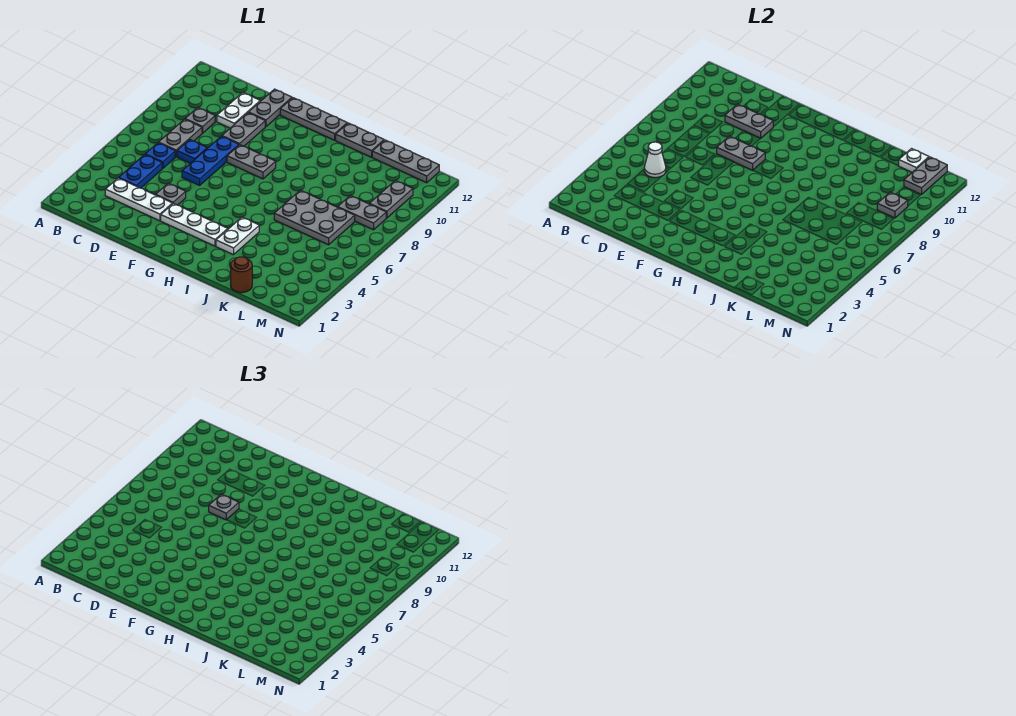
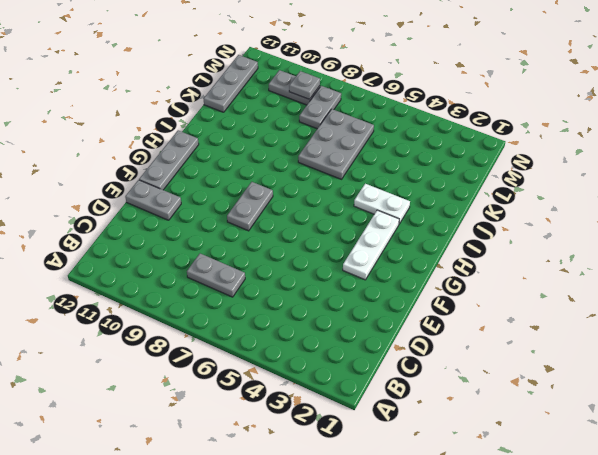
none -> white 1x3 plate [105,178,173,221]
none -> blue 1x2 plate [119,155,162,188]
none -> blue 1x1 plate [145,143,175,169]

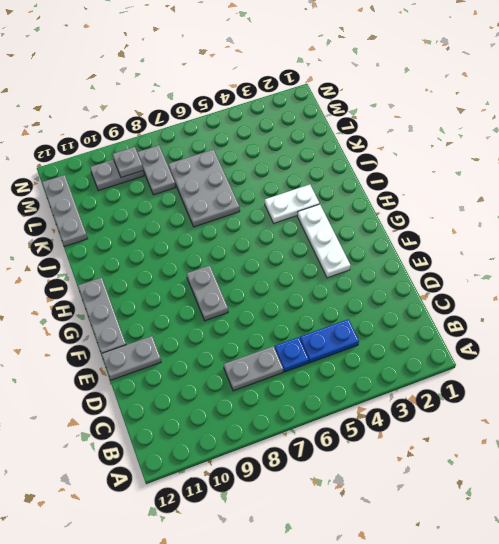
none -> white 1x3 plate [105,178,173,221]
none -> grey 1x1 plate [185,108,215,133]
none -> blue 1x1 plate [177,140,207,163]

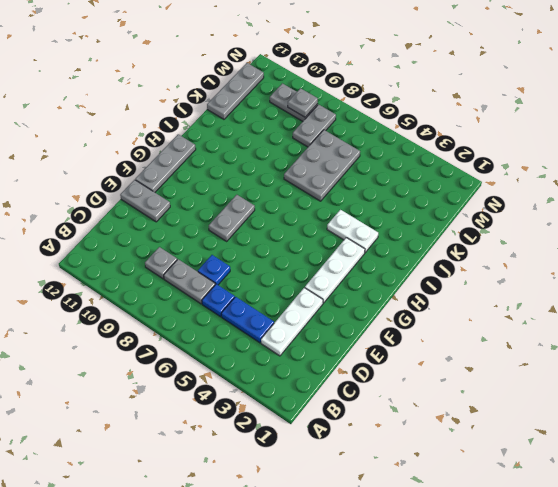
none -> white 1x2 plate [217,93,260,128]
none -> grey 1x1 plate [156,183,186,205]
none -> blue 1x3 plate [182,136,239,185]

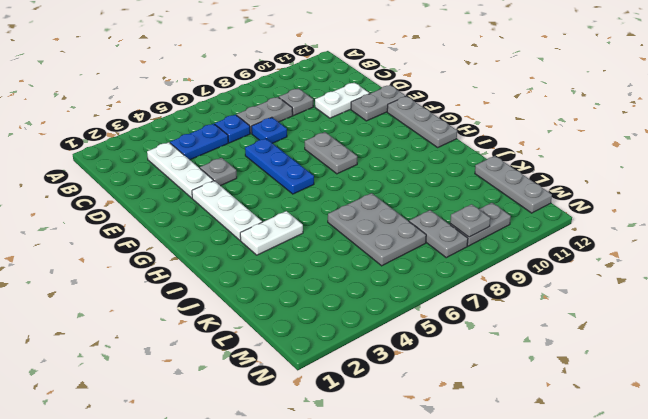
blue 1x3 plate [245,139,314,194] -> blue 1x3 plate turned to [182,136,239,185]
none -> grey 1x2 plate [222,113,265,146]
none -> grey 1x2 plate [336,123,384,157]
none -> brown 1x1 round brick [231,257,252,293]

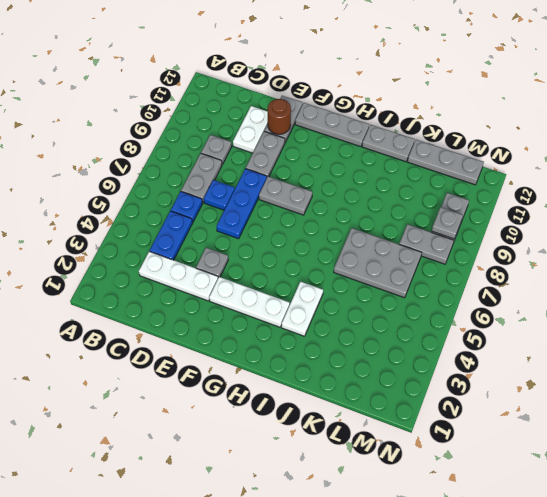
brown 1x1 round brick [268,99,291,134] -> brown 1x1 round brick moved to [231,257,252,293]
none -> white 1x1 cone [644,142,666,178]
none -> grey 1x2 plate [725,104,773,138]
none -> grey 1x2 plate [717,136,765,170]

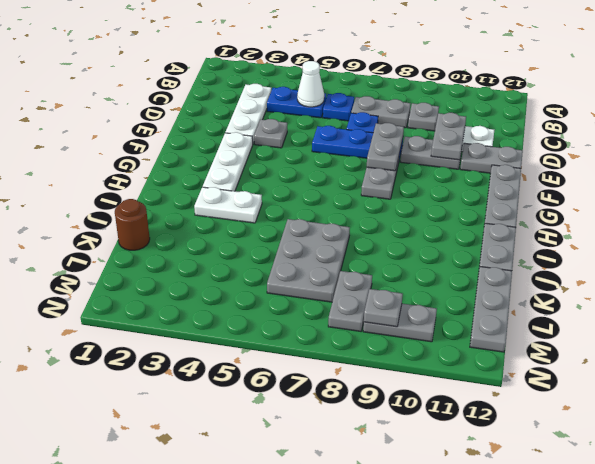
none -> white 1x1 plate [899,149,929,172]
none -> grey 1x2 plate [904,157,947,195]
none -> grey 1x1 plate [209,494,239,520]

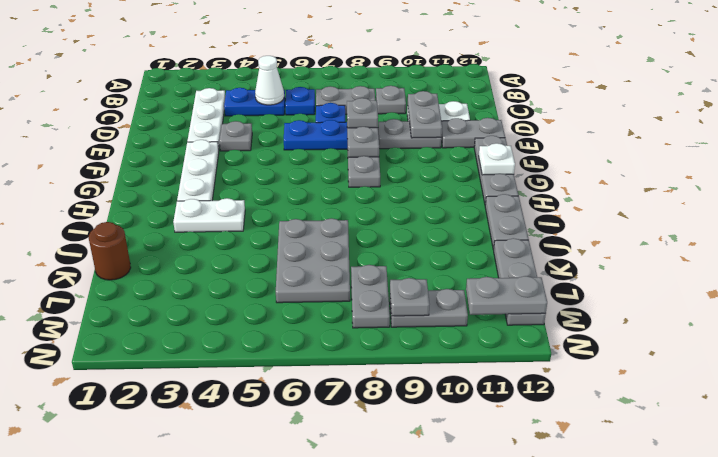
white 1x1 plate [479,143,515,175] -> white 1x1 plate moved to [899,149,929,172]

